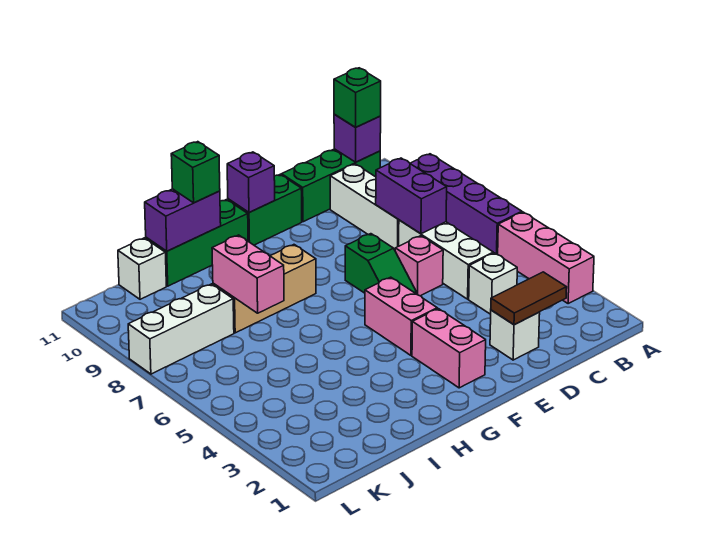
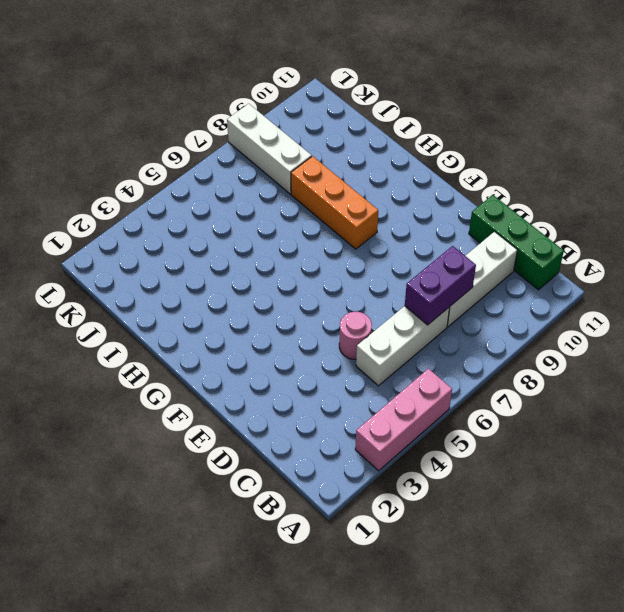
pink 1x1 round brick [339,312,372,359] -> none
orange 1x3 brick [291,156,378,249] -> tan 1x3 brick [213,245,316,333]
none -> purple 1x4 brick [410,154,522,255]
none -> white 1x1 brick [469,253,517,314]
none -> white 1x1 brick [490,310,540,360]

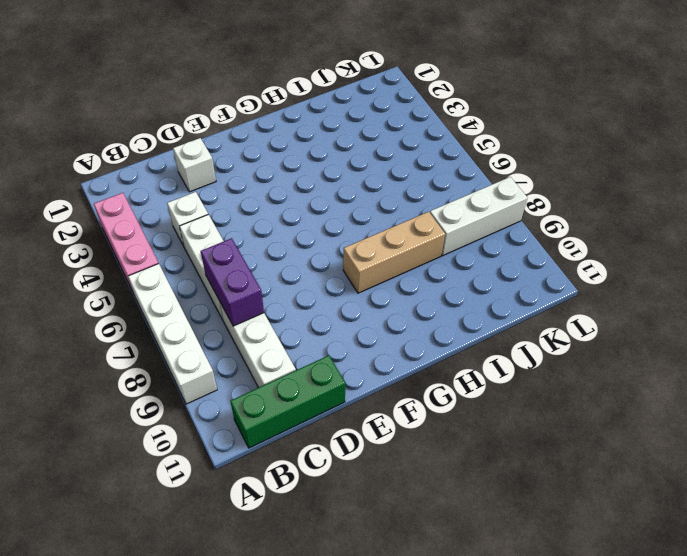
white 1x4 brick [128,264,217,404] -> purple 1x4 brick [410,154,522,255]
none -> pink 1x1 brick [395,236,443,296]
none -> green 1x2 slope [345,234,416,293]
none -> green 1x2 brick [228,175,302,245]

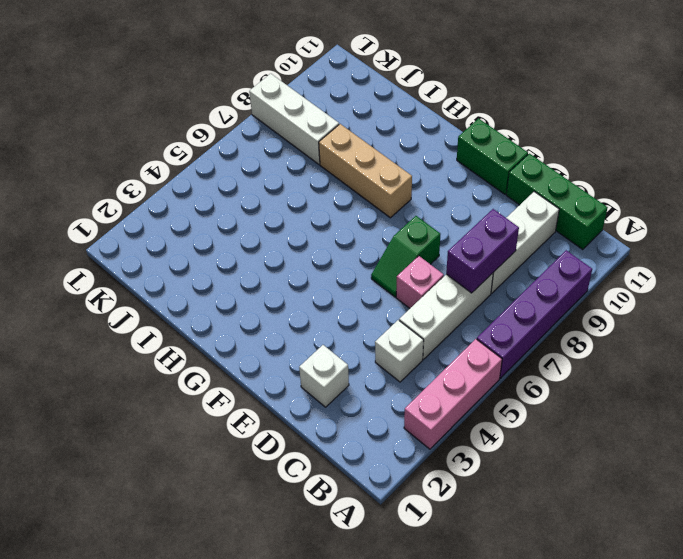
none -> pink 1x2 brick [412,309,486,388]
none -> pink 1x2 brick [365,277,437,355]
none -> green 1x3 brick [146,200,248,286]

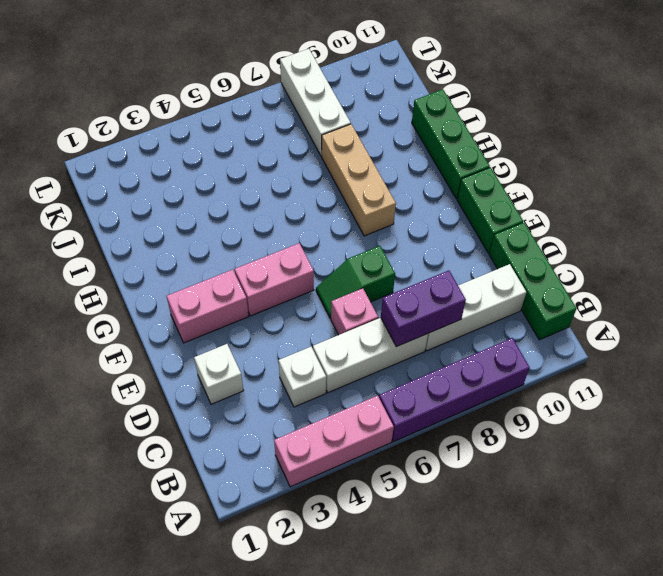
none -> white 1x1 brick [118,238,166,299]
none -> purple 1x1 brick [334,114,381,162]
none -> brown 1x2 tile [491,272,567,325]

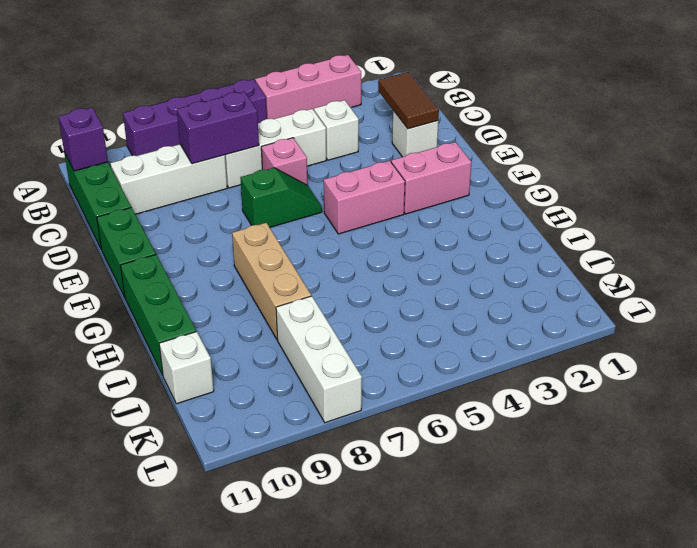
none -> purple 1x1 brick [227,152,275,213]
none -> purple 1x2 brick [145,189,221,251]
none -> pink 1x2 brick [212,235,284,313]

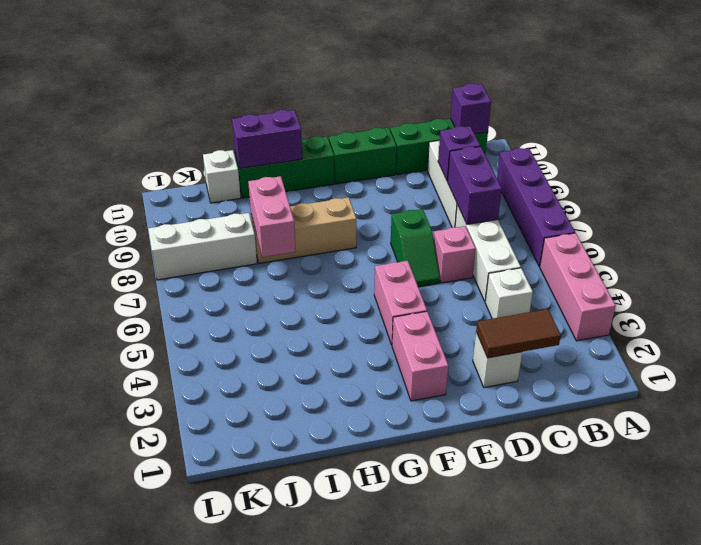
purple 1x1 brick [438,126,480,181] -> purple 1x1 brick moved to [227,152,275,213]
none -> green 1x1 brick [334,68,381,127]
none -> green 1x1 brick [171,142,220,203]

